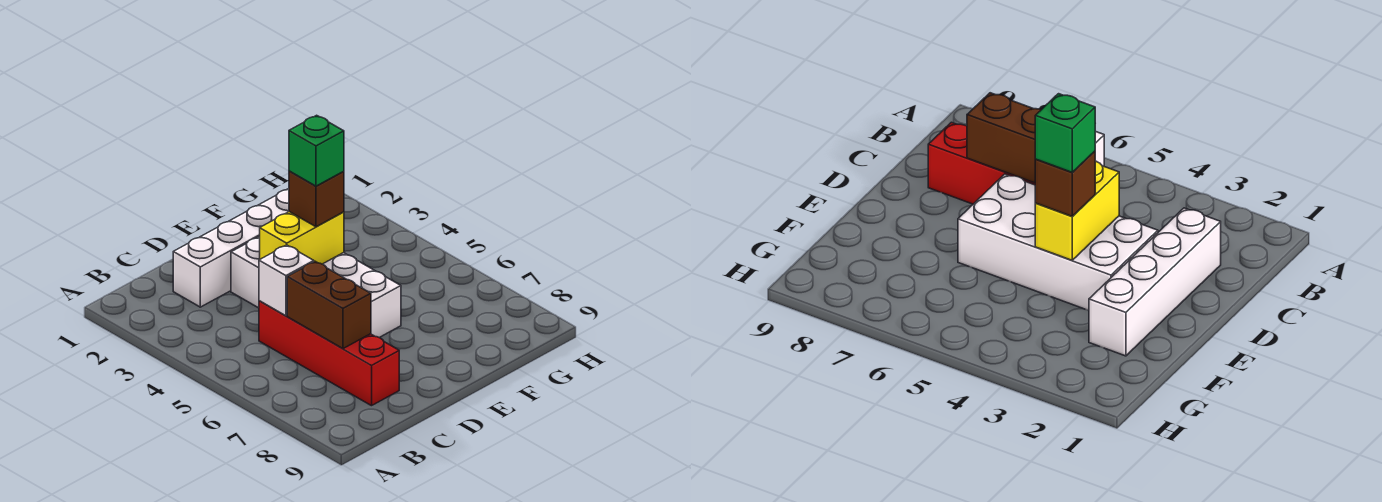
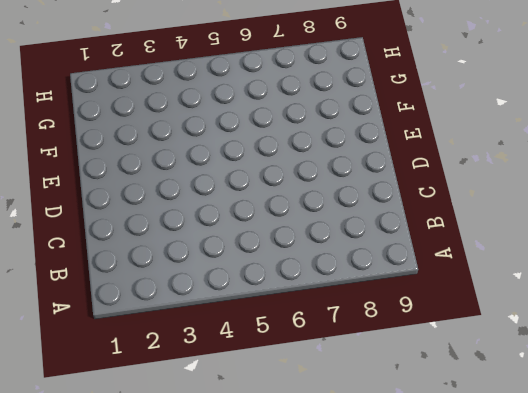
none -> white 1x4 brick [173,189,289,307]
none -> red 1x4 brick [259,301,399,406]

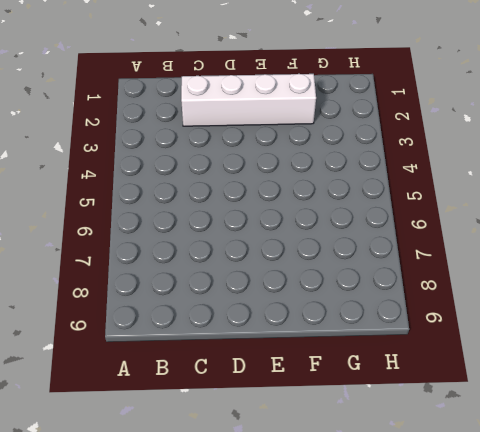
none -> red 1x4 brick [259,301,399,406]
none -> white 2x4 brick [231,236,401,338]

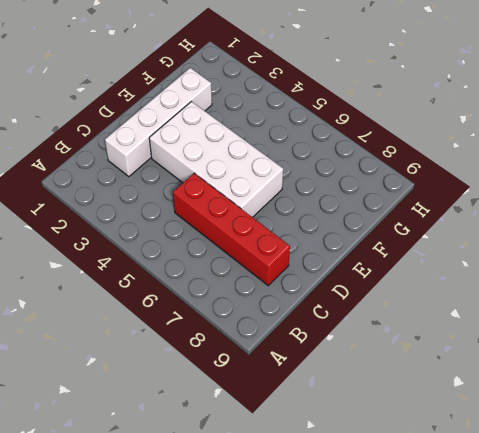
none -> white 1x1 brick [259,245,314,316]
none -> brown 1x2 brick [287,261,371,349]

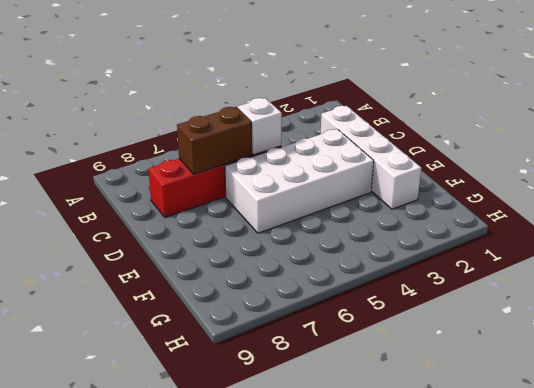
none -> yellow 1x2 brick [260,212,344,264]
none -> brown 1x1 brick [289,171,344,227]

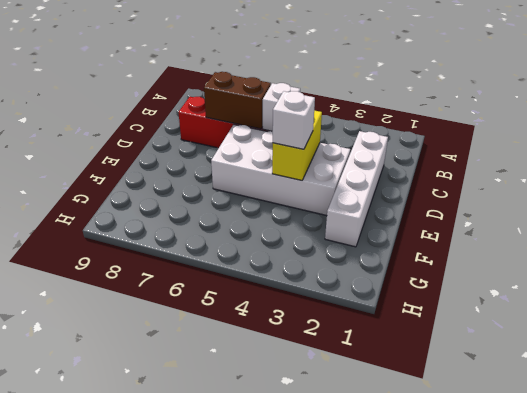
white 1x1 brick [273,91,315,149] -> brown 1x1 brick [289,171,344,227]
none -> green 1x1 brick [289,115,344,186]

